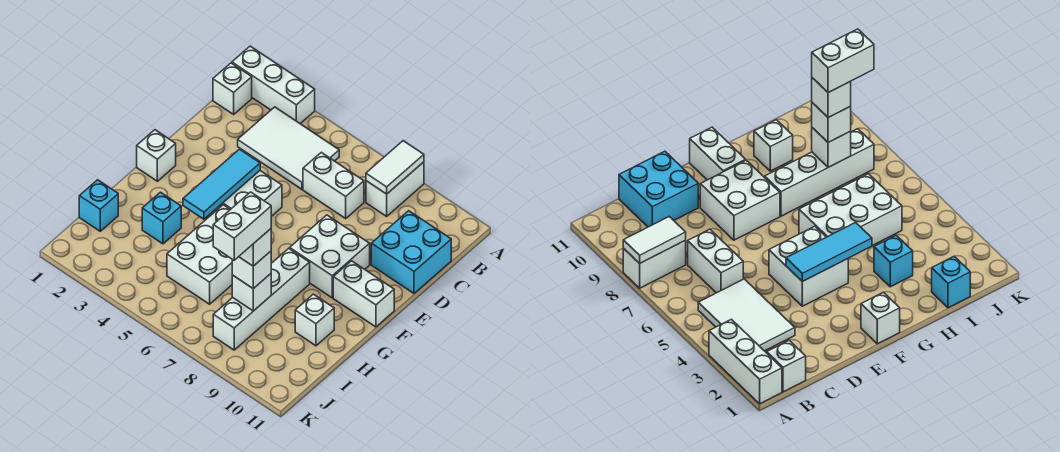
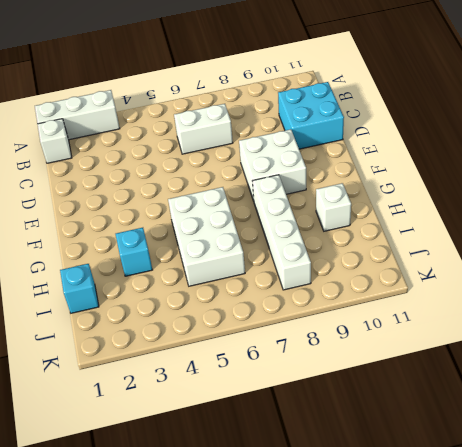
none -> white 1x2 brick [366,162,424,216]
none -> white 2x3 tile [238,107,339,189]
none -> white 2x2 brick [209,171,282,216]

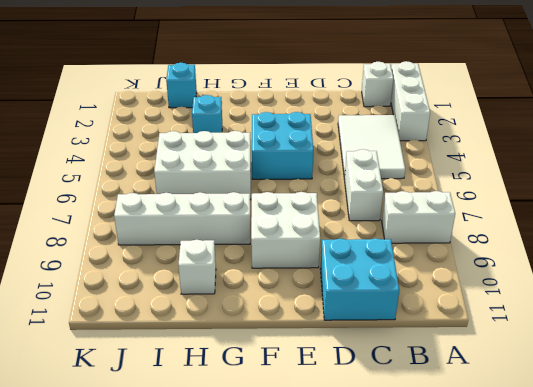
cyan 2x2 brick [252,112,313,179] -> white 2x2 brick [209,171,282,216]
none -> white 1x1 brick [137,130,176,181]
none -> white 1x2 brick [333,261,394,327]
none -> white 1x2 tile [366,141,424,194]

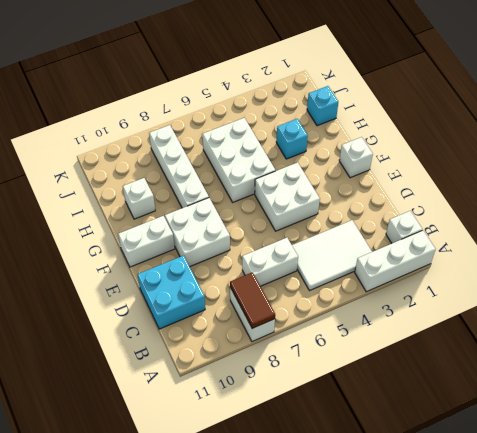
brown 1x2 tile [230,272,275,328] -> white 1x2 tile [366,141,424,194]
none -> cyan 1x3 tile [183,149,260,219]
none -> white 1x1 brick [232,274,271,311]
none -> white 1x1 brick [232,251,271,289]

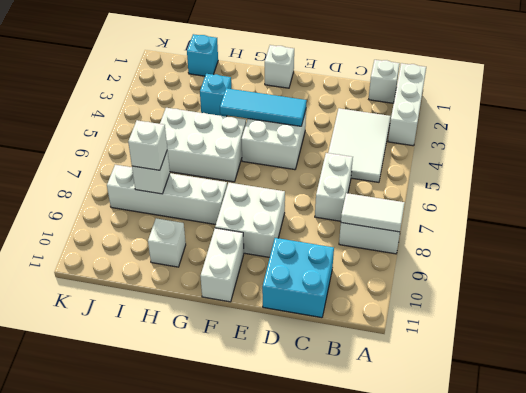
none -> white 1x1 brick [239,229,271,266]
none -> white 1x2 brick [213,192,271,260]

